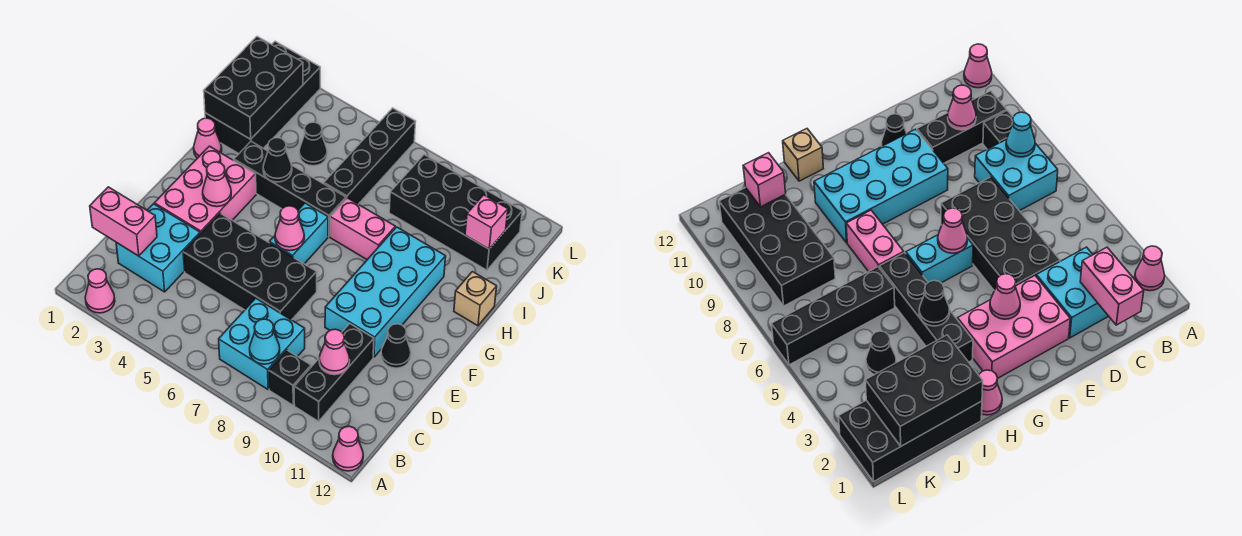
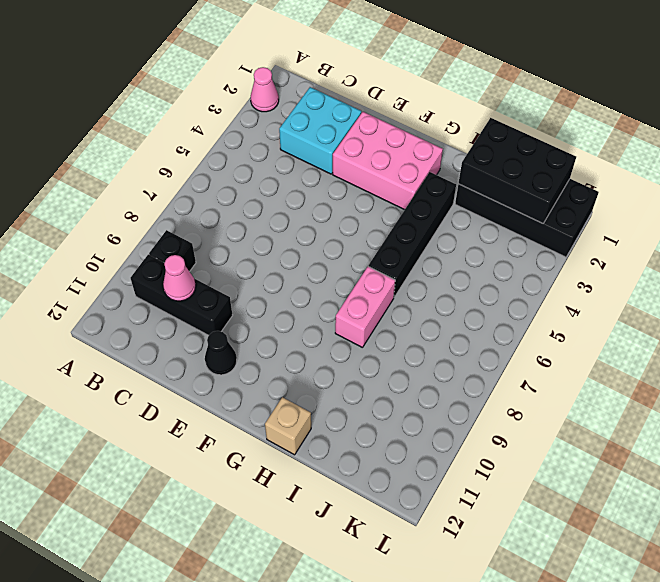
none -> pink 1x1 cone [333,426,363,471]
none -> cyan 2x2 brick [219,298,305,389]
none -> black 2x4 brick [183,213,317,320]

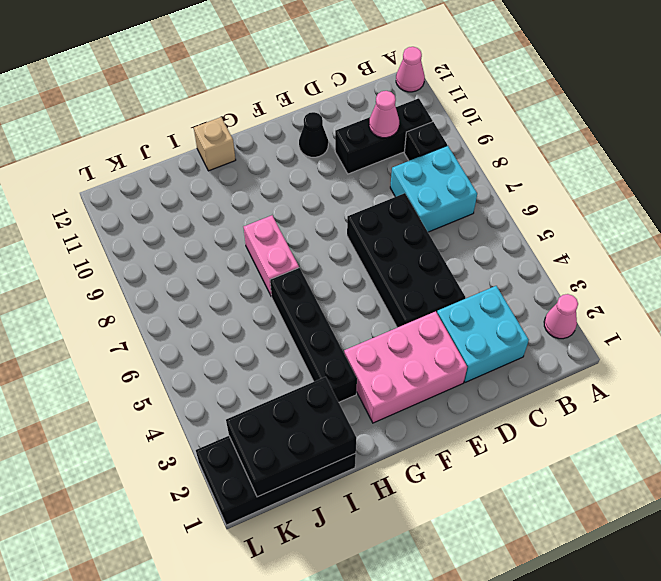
none -> cyan 2x4 brick [325,227,446,357]
none -> cyan 1x2 brick [269,203,328,264]
none -> pink 1x1 cone [194,118,222,158]

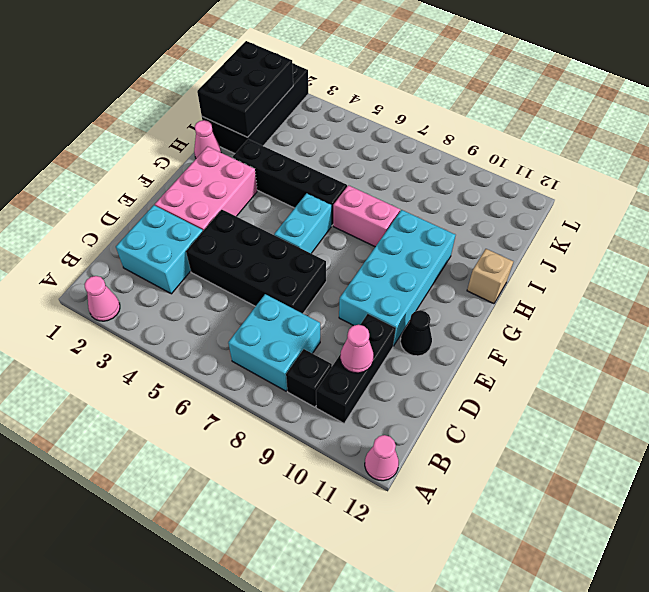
none -> black 1x4 brick [324,108,416,204]
none -> black 1x1 cone [299,122,327,166]
none -> black 2x4 brick [389,155,522,270]

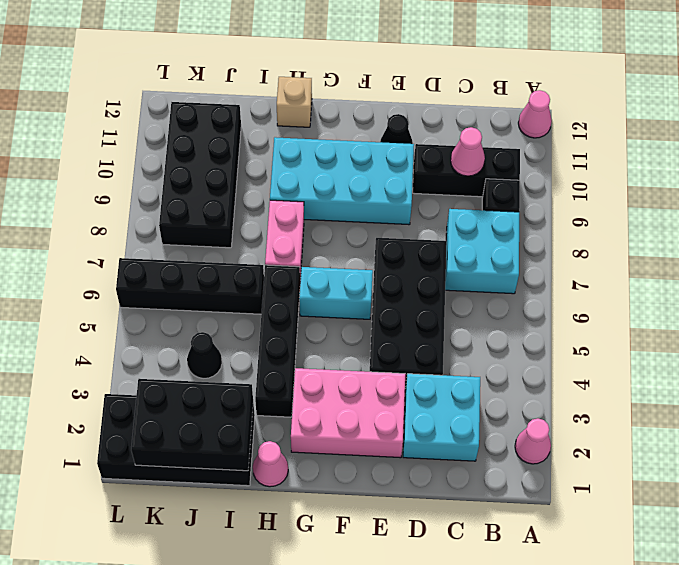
none -> cyan 1x1 cone [250,319,280,364]
none -> pink 1x2 brick [90,187,157,256]
none -> pink 1x1 cone [203,162,231,207]

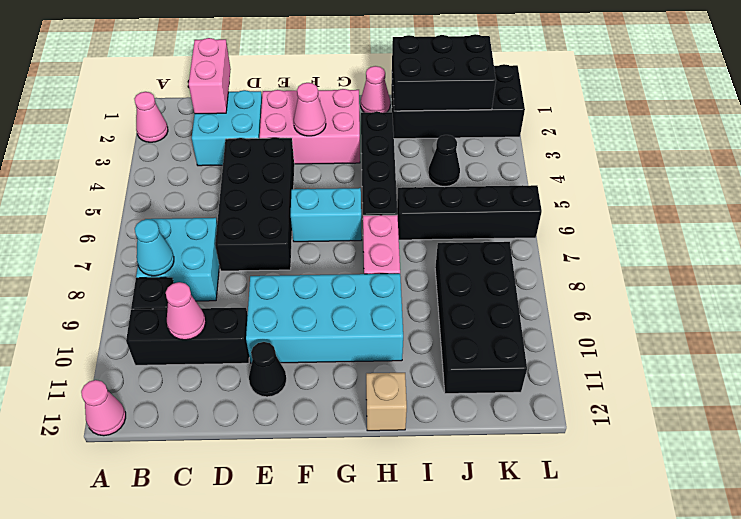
none -> pink 1x1 cone [275,206,304,251]
none -> black 1x1 cone [263,138,292,182]
none -> pink 1x1 brick [465,195,508,249]

